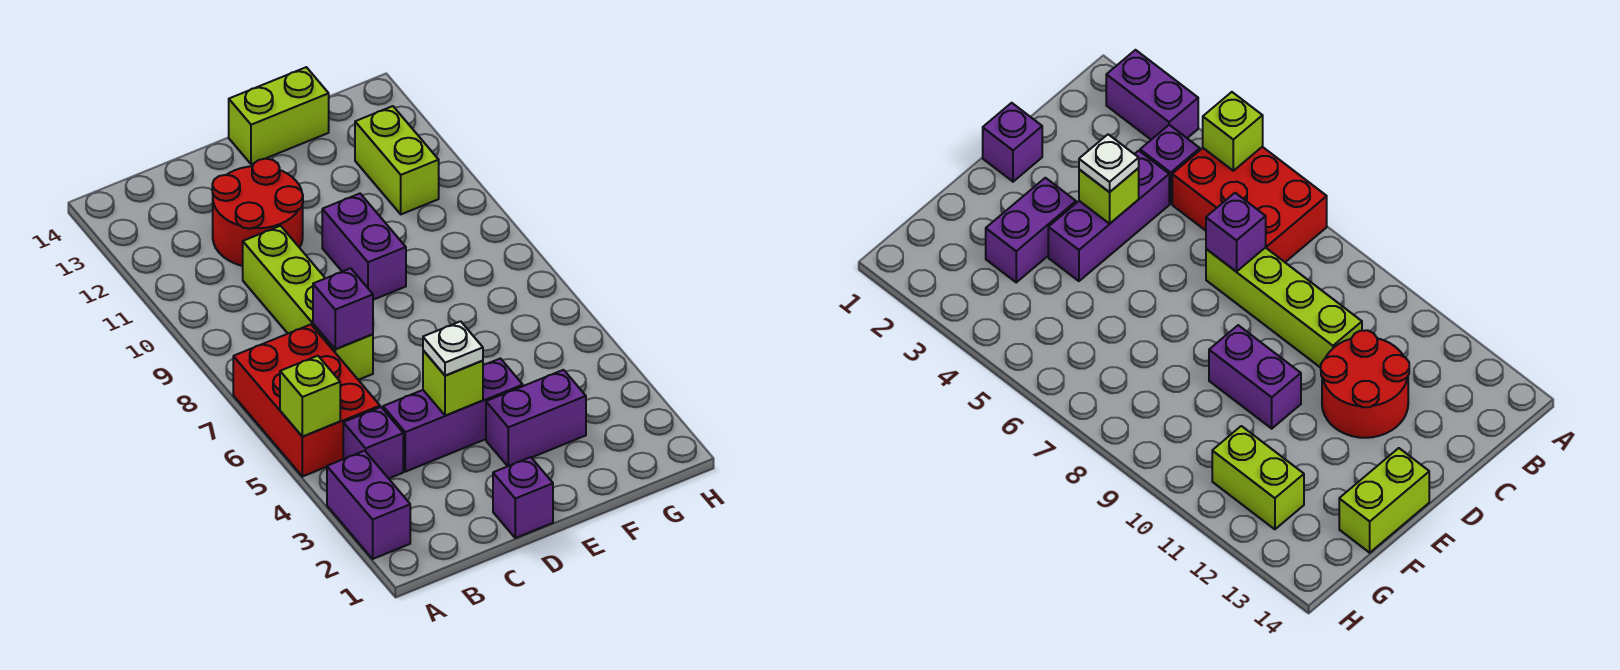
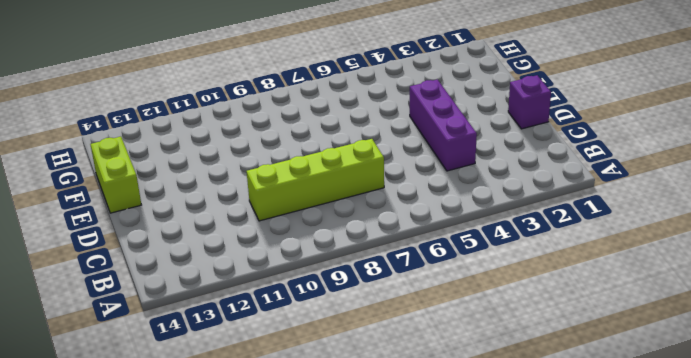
none -> purple 1x2 brick [327,451,410,559]
none -> red 2x3 brick [233,325,380,477]
none -> purple 1x1 brick [343,407,403,478]

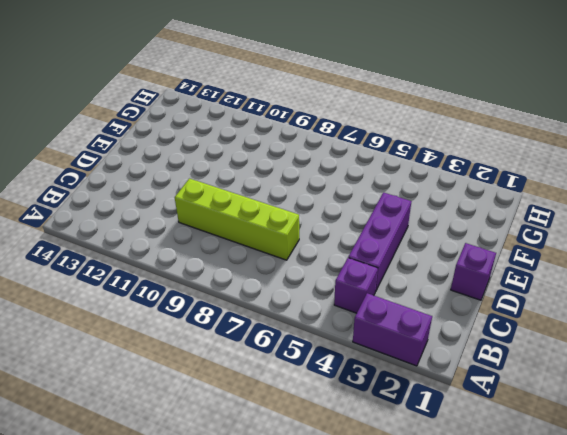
none -> red 2x3 brick [233,325,380,477]
none -> red 2x2 round brick [212,159,303,266]
none -> purple 1x2 brick [486,370,586,466]

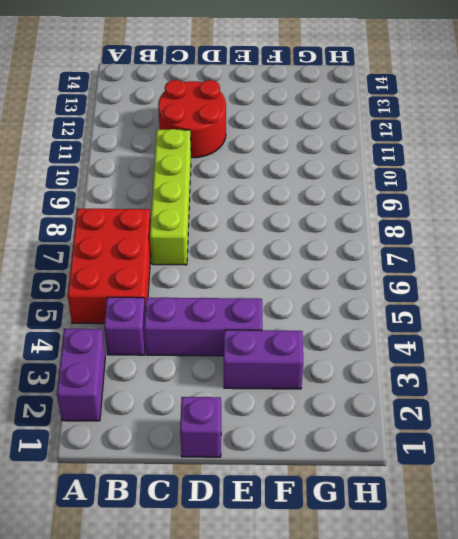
none -> purple 1x2 brick [322,194,406,300]
none -> lime 1x2 brick [229,67,329,164]
none -> lime 1x2 brick [355,106,439,214]

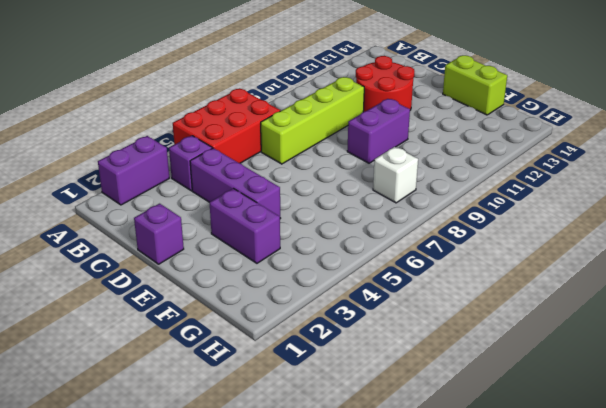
white 1x1 brick [373,147,418,203] -> none
none -> lime 1x2 brick [355,106,439,214]
none -> lime 1x1 brick [280,356,340,437]
none -> purple 1x1 brick [313,268,373,349]

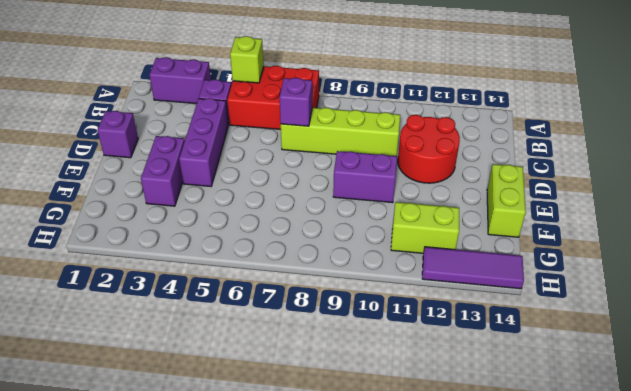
purple 1x3 tile [422,247,524,289] -> none
none -> lime 1x1 brick [423,350,483,416]
none -> white 1x1 plate [423,321,483,376]

